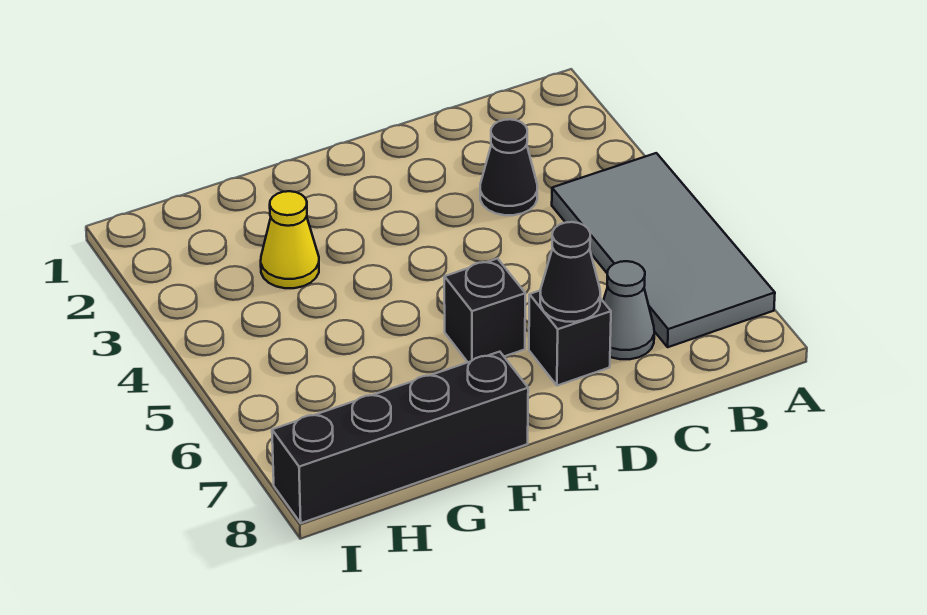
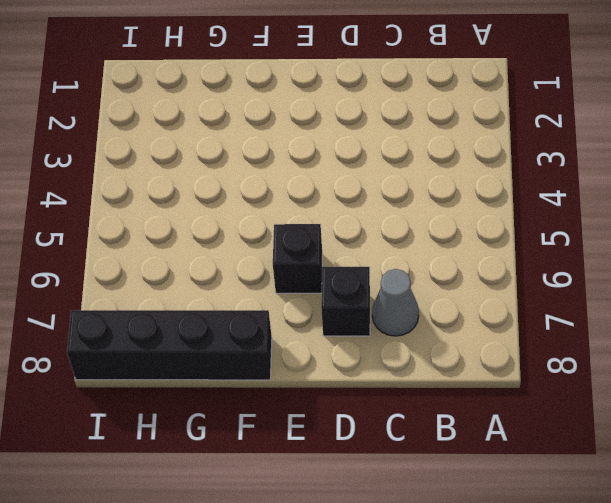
none -> grey 2x4 tile [552,153,775,347]
none -> black 1x1 cone [480,119,537,215]

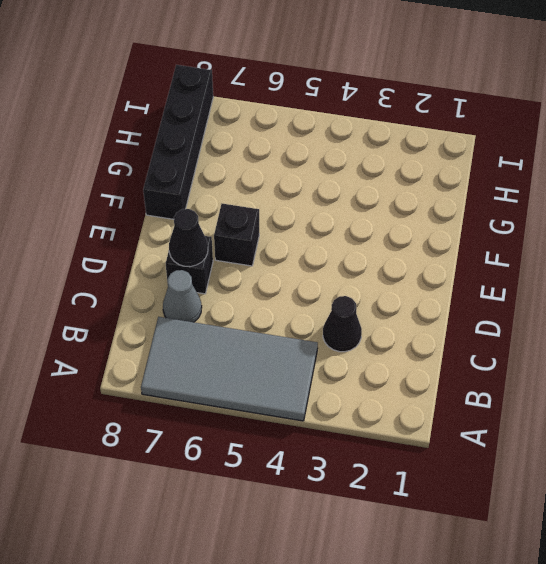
none -> yellow 1x1 cone [261,191,319,288]

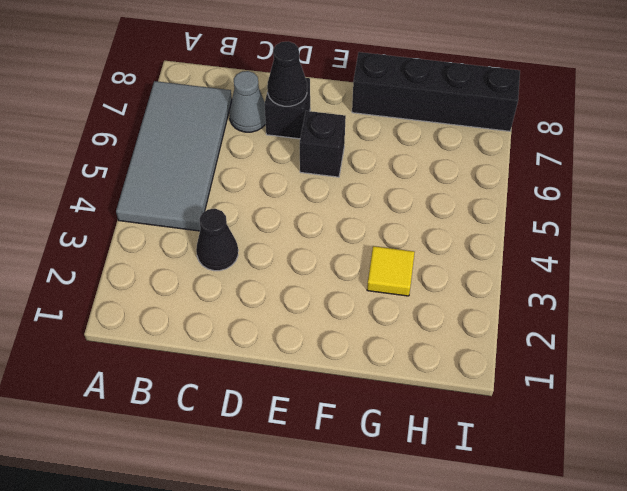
yellow 1x1 tile [367,246,415,296] -> yellow 1x1 cone [261,191,319,288]

